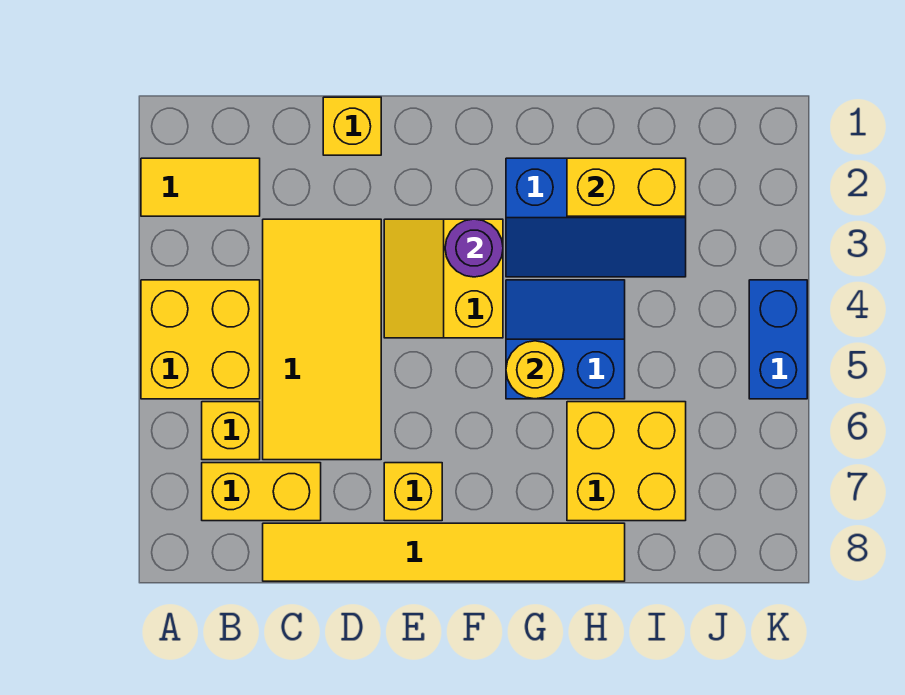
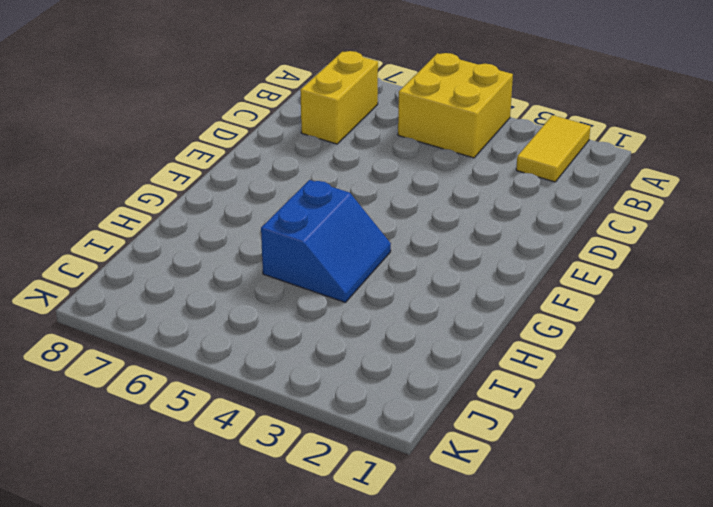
none -> yellow 1x1 brick [202,402,260,460]
none -> yellow 2x4 tile [263,219,381,460]
none -> yellow 1x6 tile [263,523,625,581]

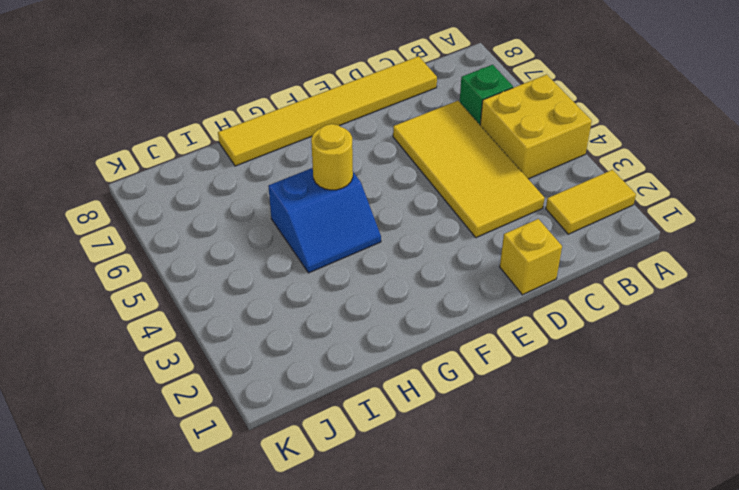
green 1x1 brick [460,65,513,124] -> yellow 1x1 brick [202,402,260,460]
none -> yellow 1x2 brick [202,463,321,521]
none -> yellow 2x2 slope [384,219,503,338]
none -> yellow 1x1 brick [384,463,442,521]

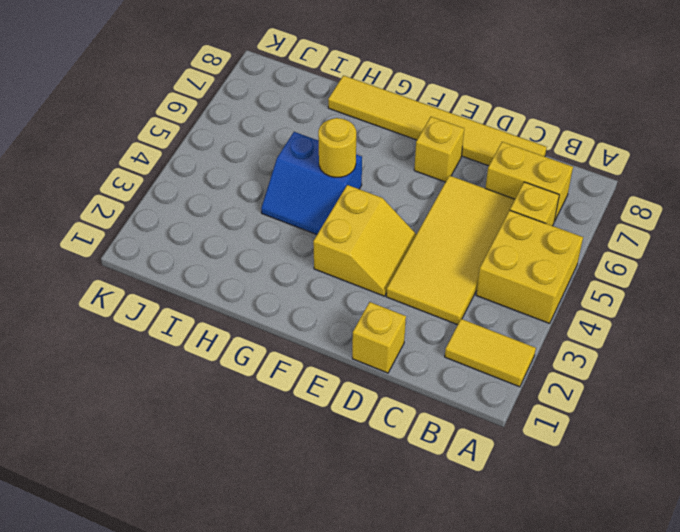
none -> blue 2x3 slope [506,158,686,277]
none -> yellow 2x2 brick [567,402,686,521]
none -> blue 1x2 brick [749,280,807,399]

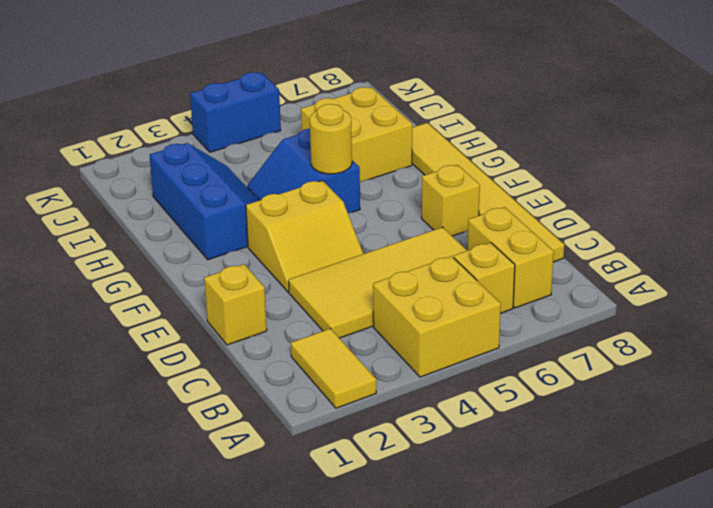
none -> purple 1x1 round brick [445,219,503,277]
none -> yellow 1x2 brick [567,158,686,216]

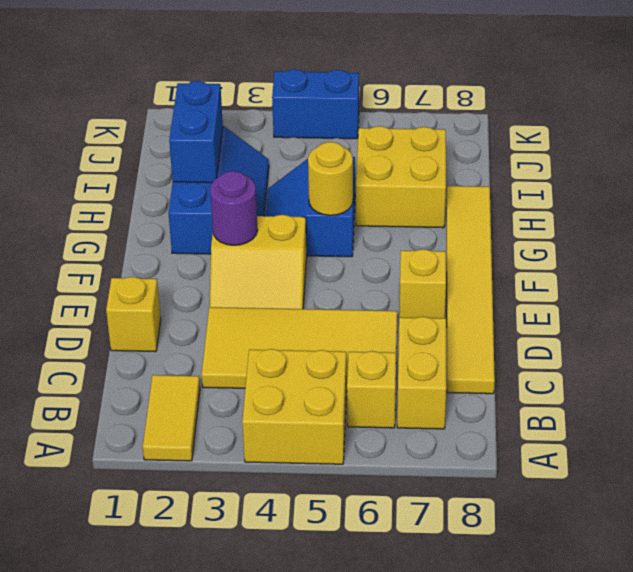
blue 1x2 brick [169,81,223,183] -> yellow 1x2 brick [567,158,686,216]

